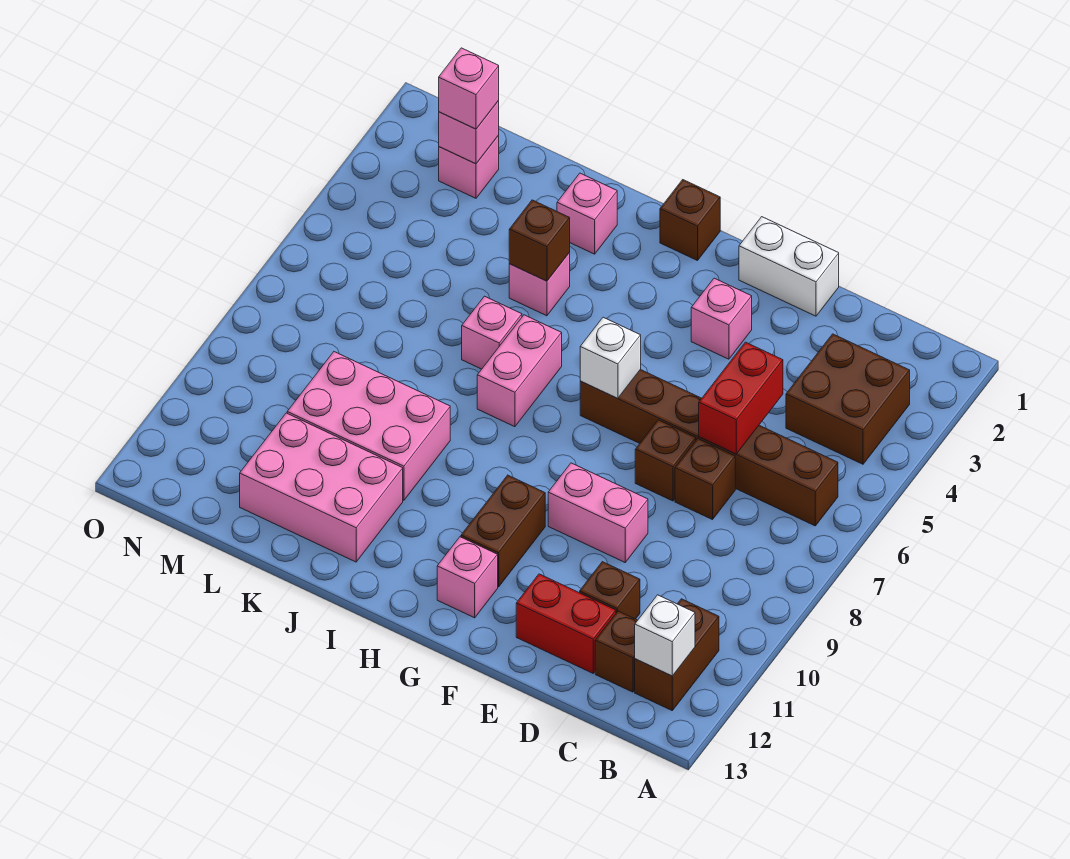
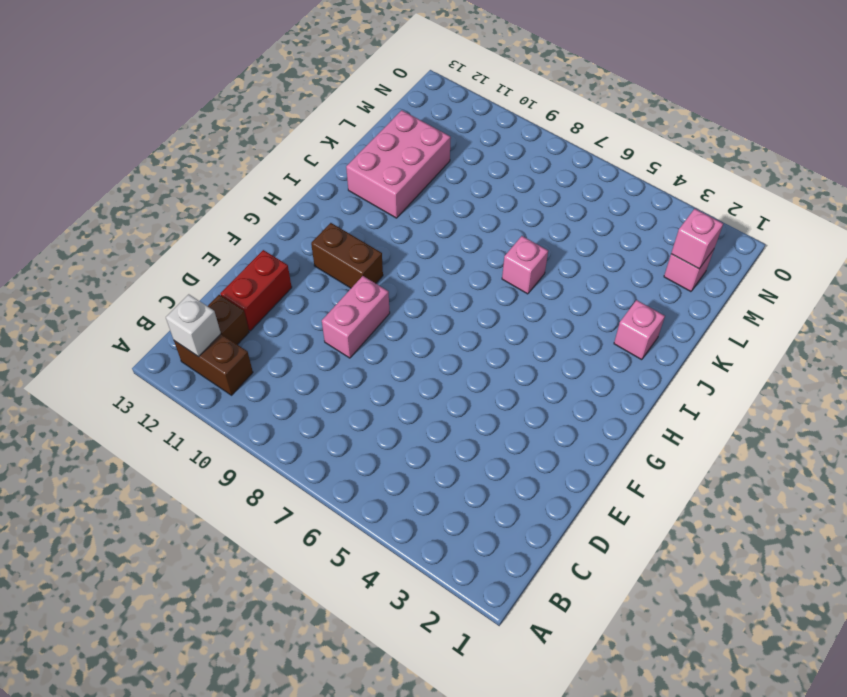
none -> brown 2x2 brick [786,334,910,464]
none -> brown 1x6 brick [580,370,838,526]
none -> brown 1x1 brick [675,439,735,520]

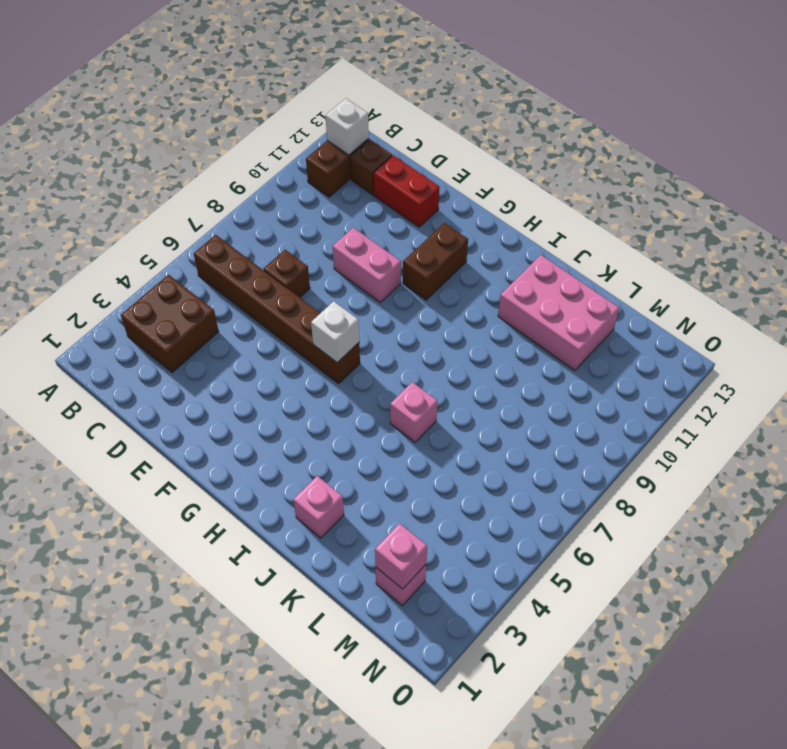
none -> brown 1x1 brick [580,562,640,619]
none -> white 1x2 brick [739,217,839,316]
none -> brown 1x1 brick [635,420,696,501]

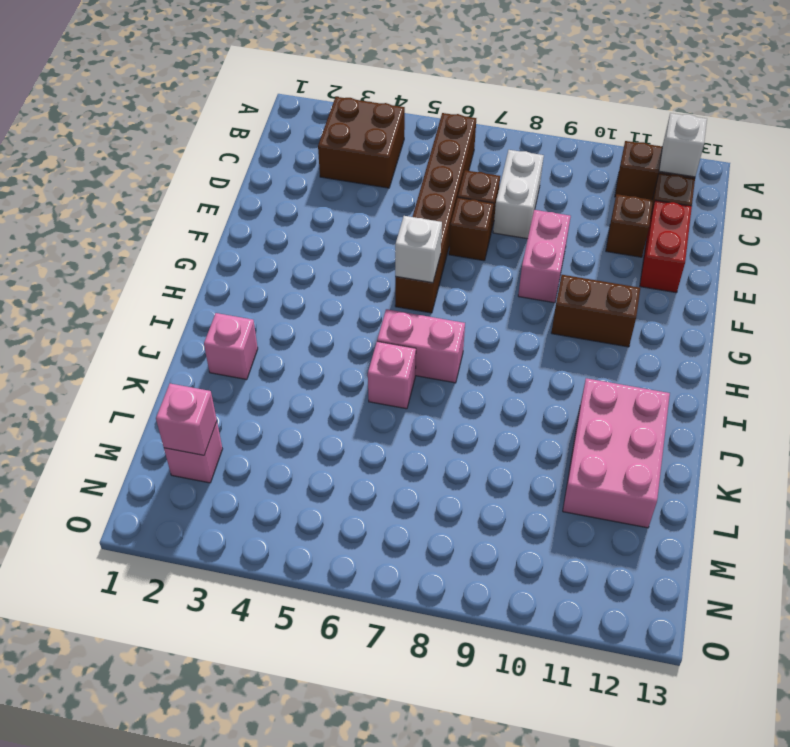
white 1x2 brick [493,150,544,239] -> white 1x2 brick moved to [739,217,839,316]
none -> pink 1x1 brick [691,278,752,359]
none -> pink 1x1 brick [437,537,498,618]
none -> brown 1x1 brick [660,180,720,261]

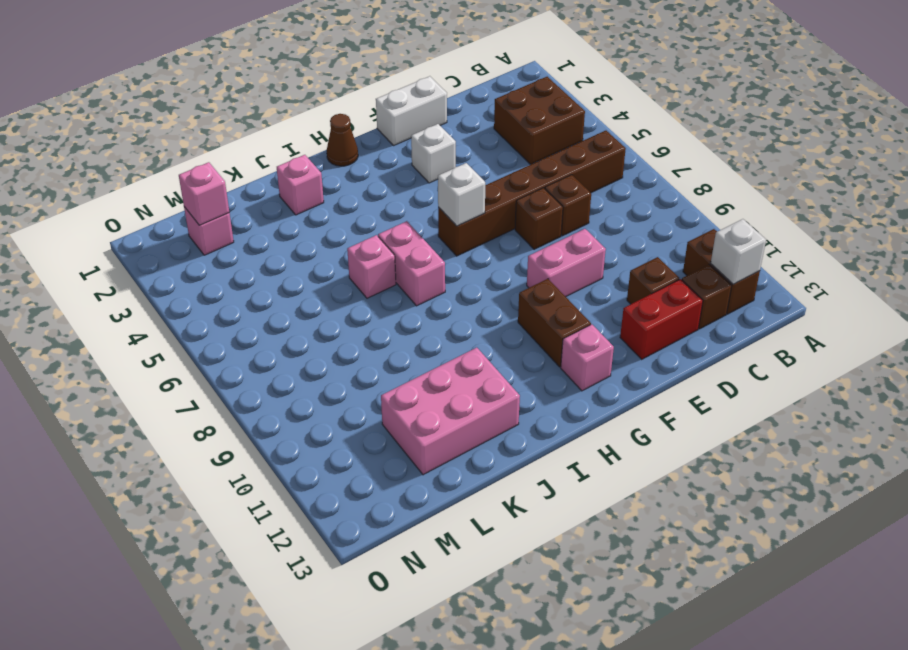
white 1x1 brick [411,124,456,183] -> pink 1x1 brick [691,278,752,359]
brown 1x1 cone [327,114,358,166] -> brown 1x1 brick [660,180,720,261]
none -> pink 1x1 brick [509,252,570,316]
none -> pink 2x3 brick [287,352,450,500]
none -> red 1x2 brick [699,342,783,454]

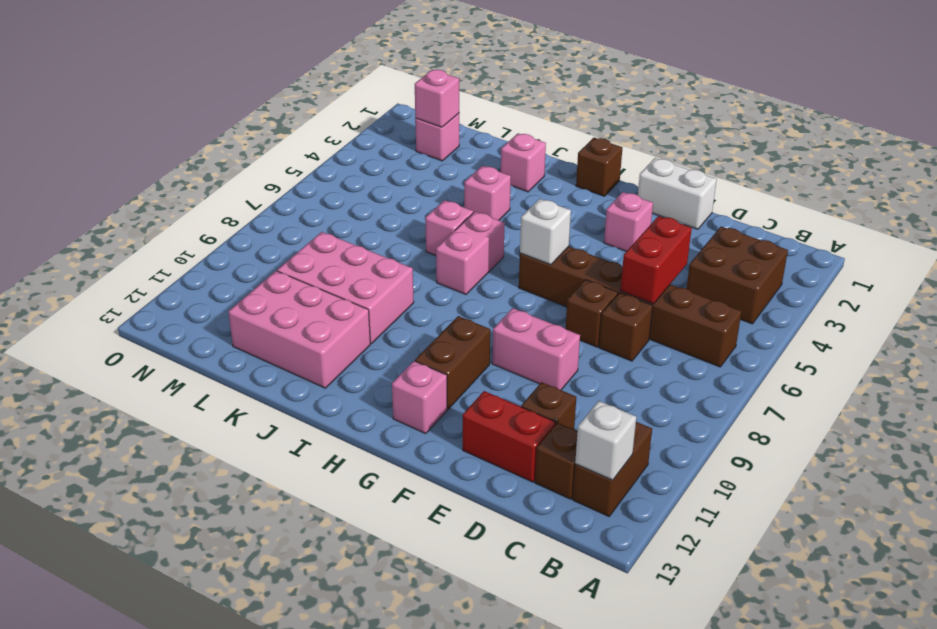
none -> brown 1x1 brick [509,200,570,281]
none -> pink 1x1 brick [439,48,499,129]

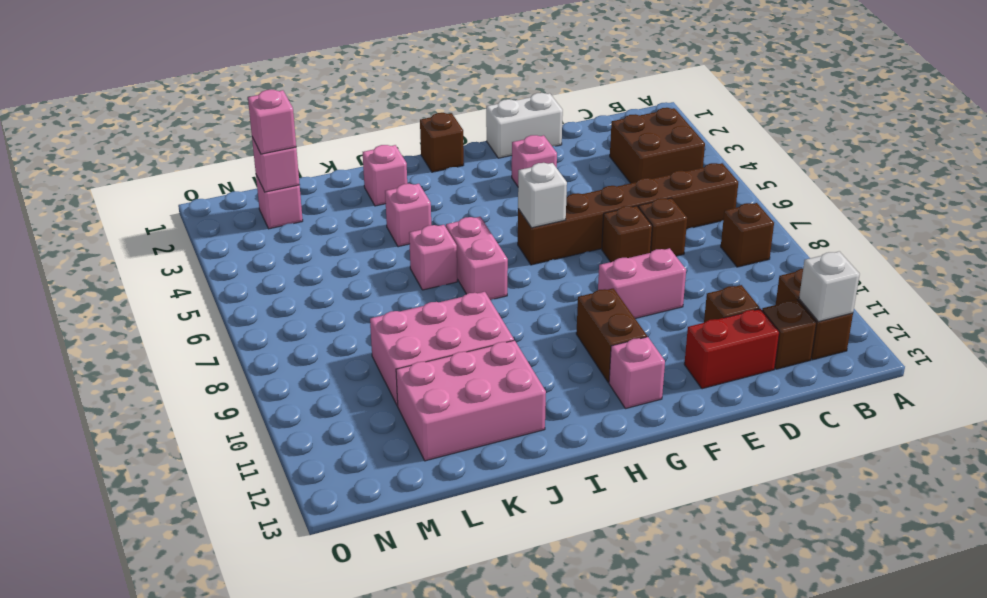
brown 1x1 brick [721,203,774,267] -> brown 1x1 brick moved to [509,200,570,281]
none -> red 1x2 brick [699,342,783,454]

